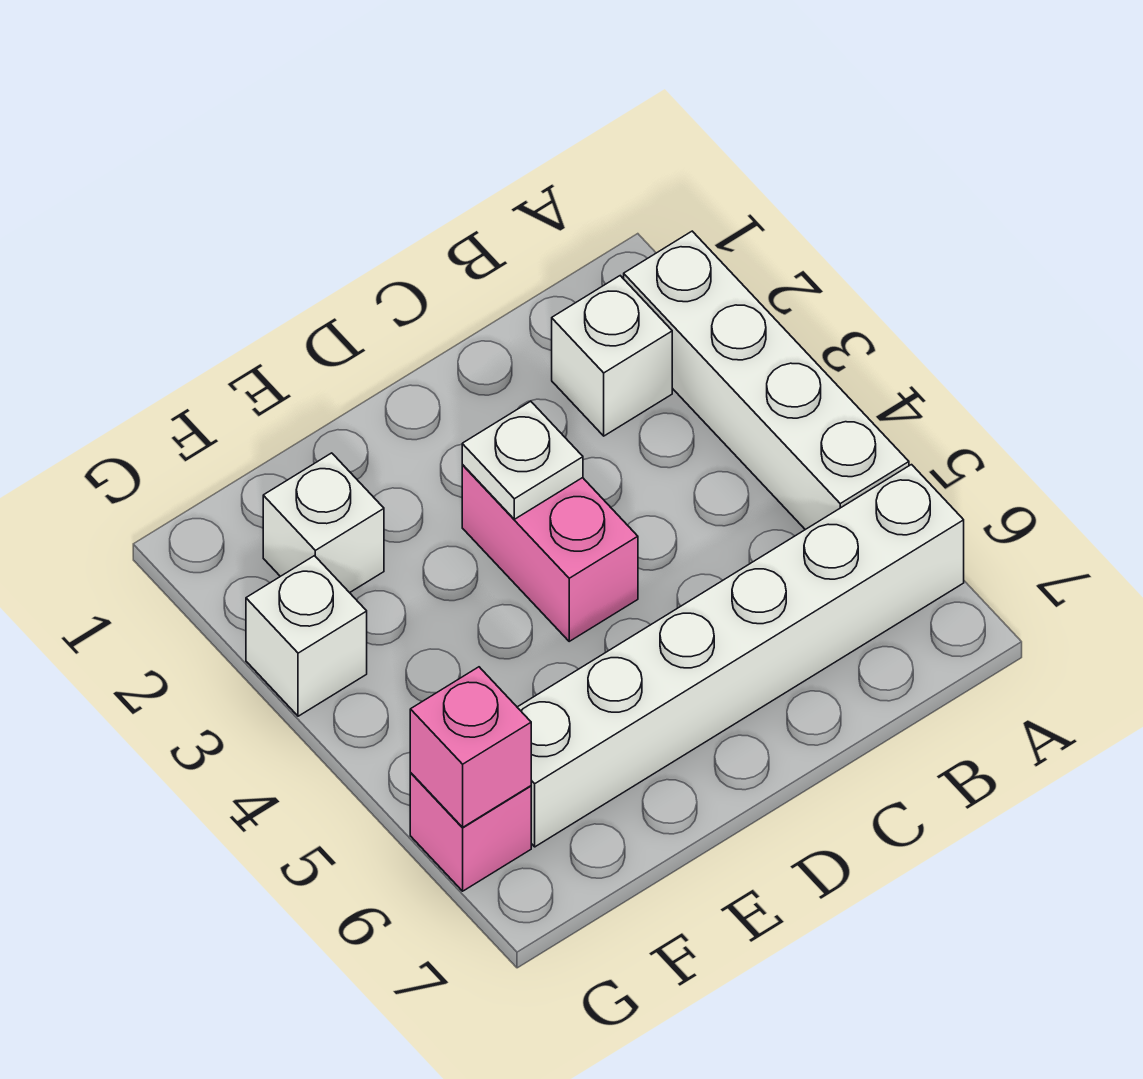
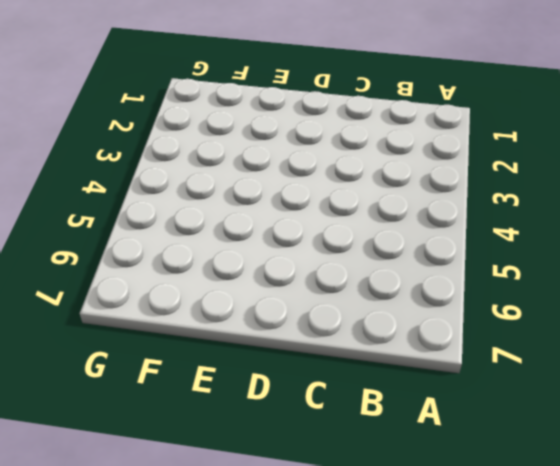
none -> white 1x4 brick [624,231,909,530]
none -> white 1x6 brick [517,465,964,847]

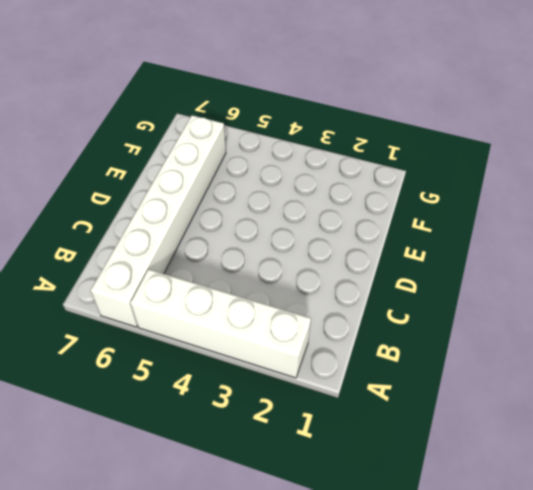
none -> white 1x1 brick [552,276,672,436]
none -> pink 1x2 brick [462,464,638,641]

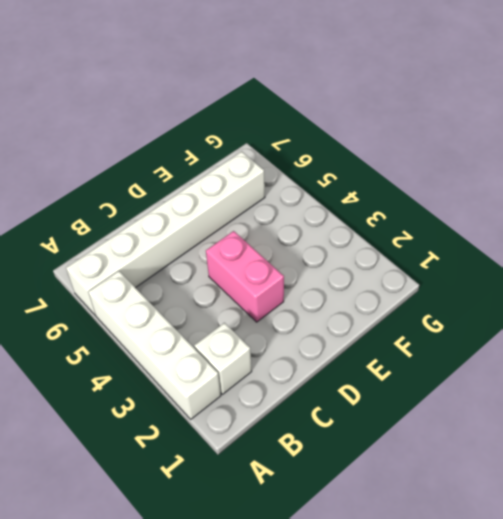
none -> white 1x1 brick [263,453,384,593]
none -> white 1x1 brick [246,556,367,716]

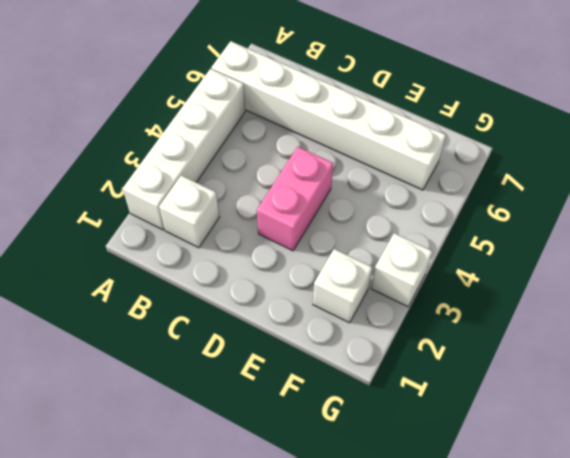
none -> pink 1x1 brick [410,773,531,891]
none -> white 1x1 plate [462,401,583,519]

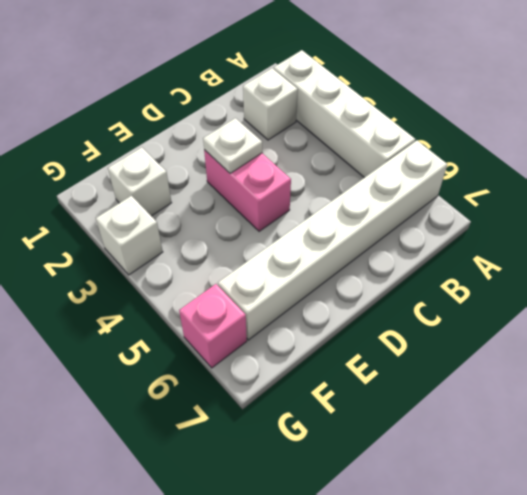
none -> pink 1x1 brick [410,667,531,827]

